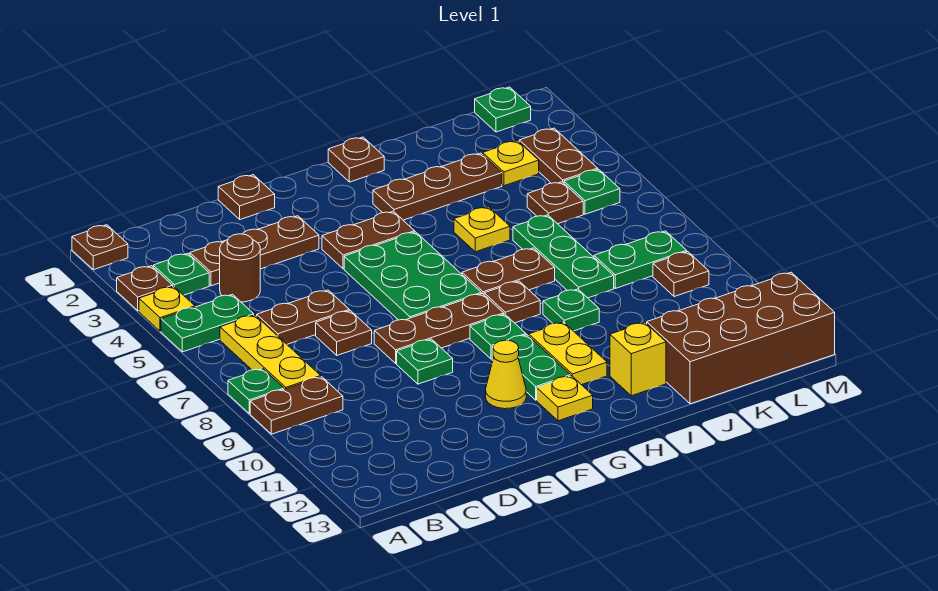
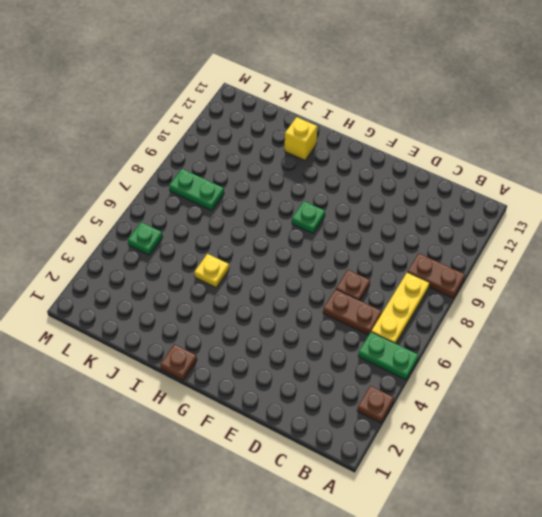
none -> brown 1x1 plate [72,225,128,270]
none -> yellow 1x1 plate [139,286,195,331]
none -> green 1x1 plate [228,369,284,414]
none -> green 1x1 plate [153,253,209,295]

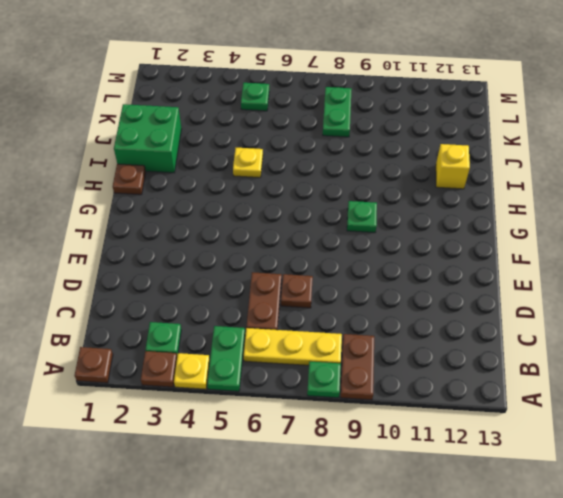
green 2x2 brick [114,104,181,173] -> none
none -> brown 1x3 plate [190,216,319,286]
none -> brown 1x1 round brick [220,234,260,302]
none -> brown 1x1 plate [218,175,275,220]
none -> brown 1x3 plate [374,294,504,363]

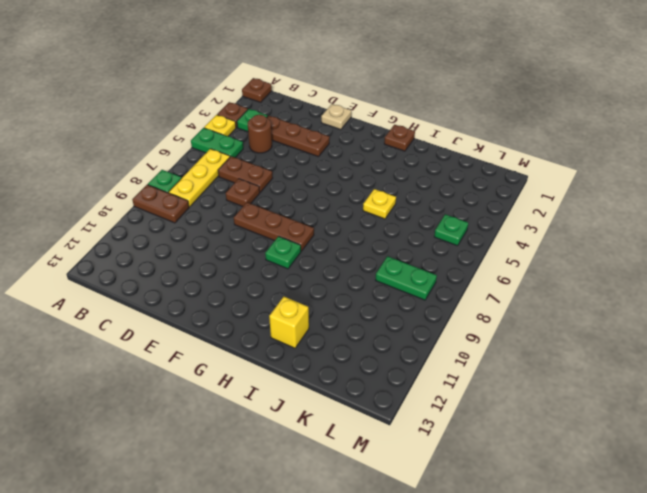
tan 1x1 plate [321,104,351,130] -> brown 1x1 plate [218,175,275,220]
none -> green 1x1 plate [397,339,453,384]
none -> brown 1x2 plate [322,211,415,269]
none -> green 2x3 plate [344,232,481,320]
none -> yellow 1x1 cone [486,340,526,409]

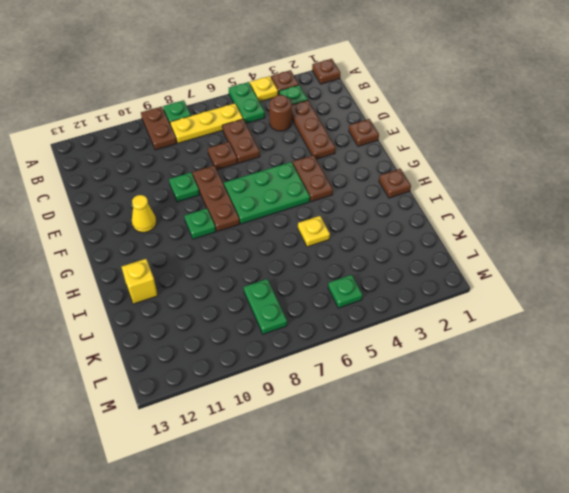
none -> green 1x2 plate [492,335,571,400]
none -> yellow 1x1 plate [537,376,593,421]
none -> brown 1x3 plate [373,153,502,220]
none -> brown 1x2 plate [462,248,555,294]

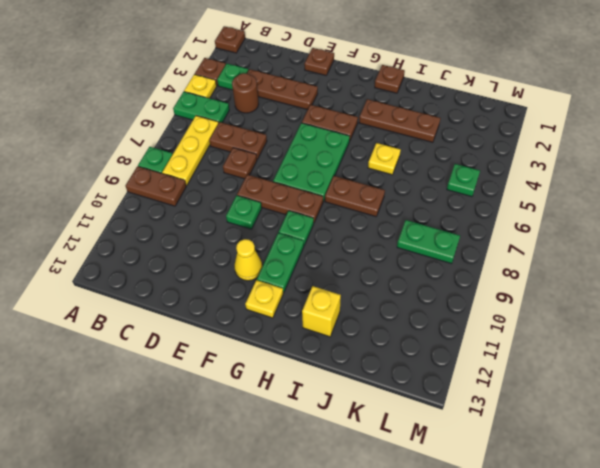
none -> brown 1x1 plate [484,281,540,323]
none -> yellow 1x2 plate [529,322,607,385]
none -> green 1x1 plate [543,289,599,331]
none -> green 1x3 plate [513,215,614,298]

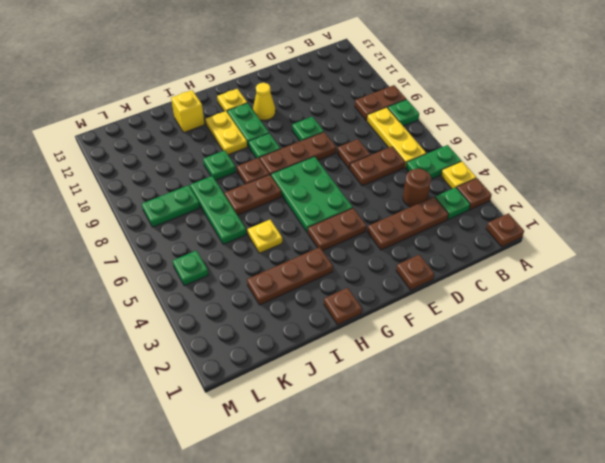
none -> brown 2x4 brick [647,272,835,404]
none -> yellow 1x1 plate [483,141,539,186]
none -> brown 1x1 plate [527,182,583,224]
none -> green 1x1 plate [475,87,531,132]

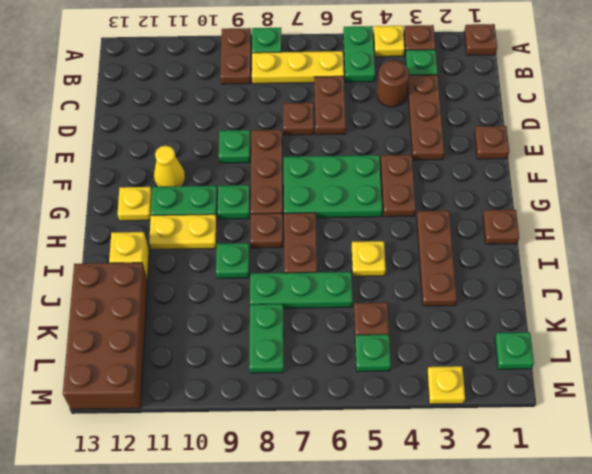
yellow 1x1 plate [427,366,465,404] -> yellow 1x1 plate moved to [483,141,539,186]
none -> brown 1x2 plate [519,128,598,183]
none -> brown 1x1 plate [653,252,709,297]

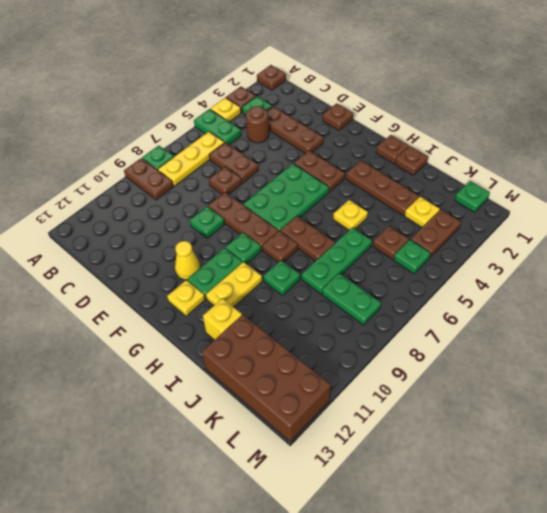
brown 1x1 plate [395,146,428,175] -> brown 1x1 plate moved to [653,252,709,297]

